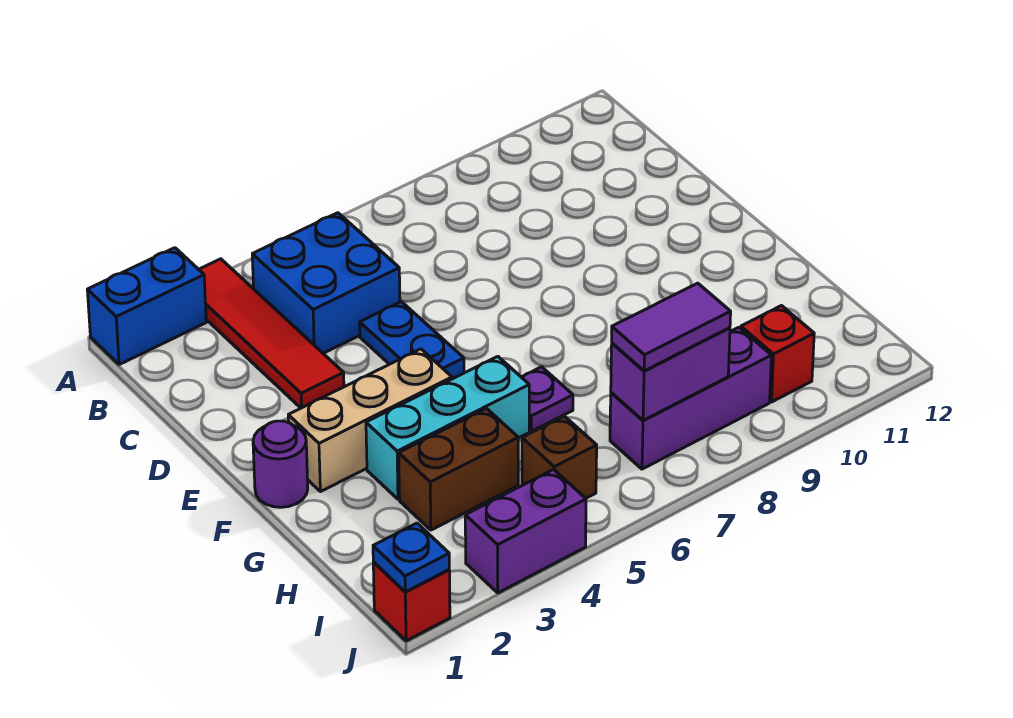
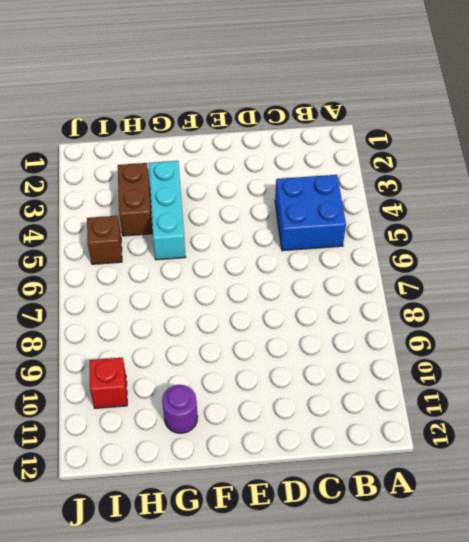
purple 1x1 round brick [162,385,198,433] -> purple 1x1 round brick moved to [253,421,308,507]
none -> blue 1x2 brick [87,248,206,365]
none -> red 1x4 tile [199,259,344,408]
none -> blue 1x2 plate [360,302,464,379]

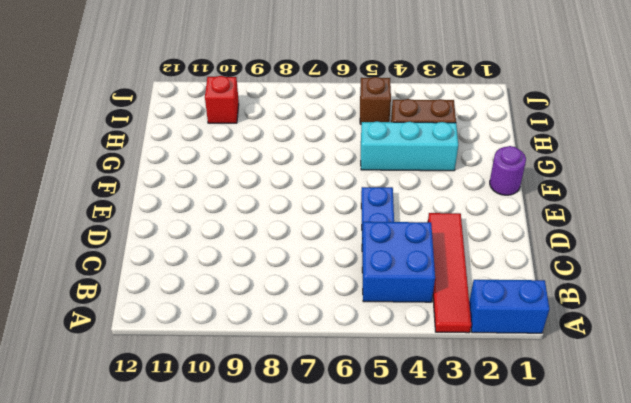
none -> tan 1x3 brick [288,349,452,492]
none -> purple 1x1 plate [522,367,573,431]
none -> purple 1x3 brick [610,327,771,469]

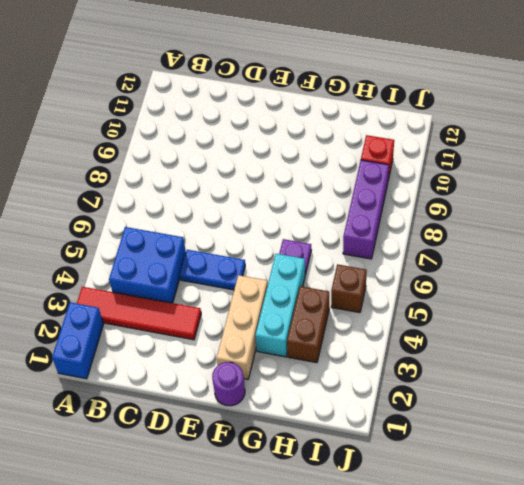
none -> red 1x1 brick [373,562,450,641]
none -> purple 1x2 brick [465,470,586,593]
none -> purple 1x2 brick [611,328,730,420]

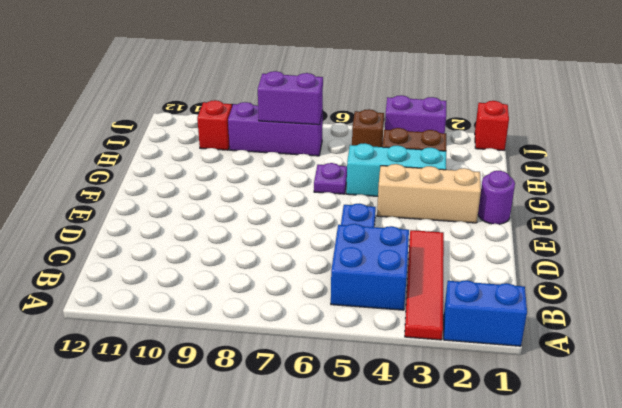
none -> blue 1x1 plate [373,523,449,592]
none -> purple 1x2 tile [612,283,731,371]

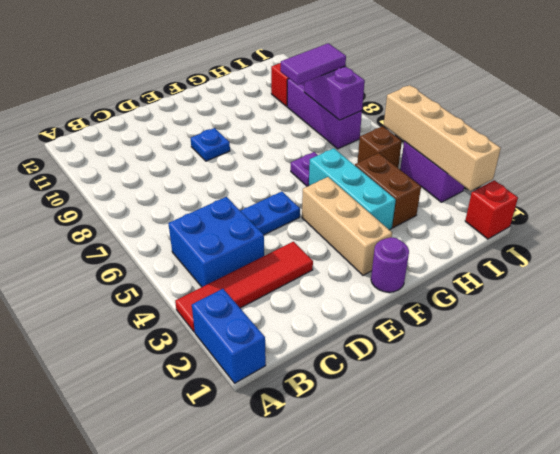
blue 1x1 plate [191,128,230,161] -> blue 1x1 plate moved to [373,523,449,592]
purple 1x2 tile [281,43,346,85] -> purple 1x2 tile turned to [612,283,731,371]
tan 1x4 brick [384,85,501,191] -> none

